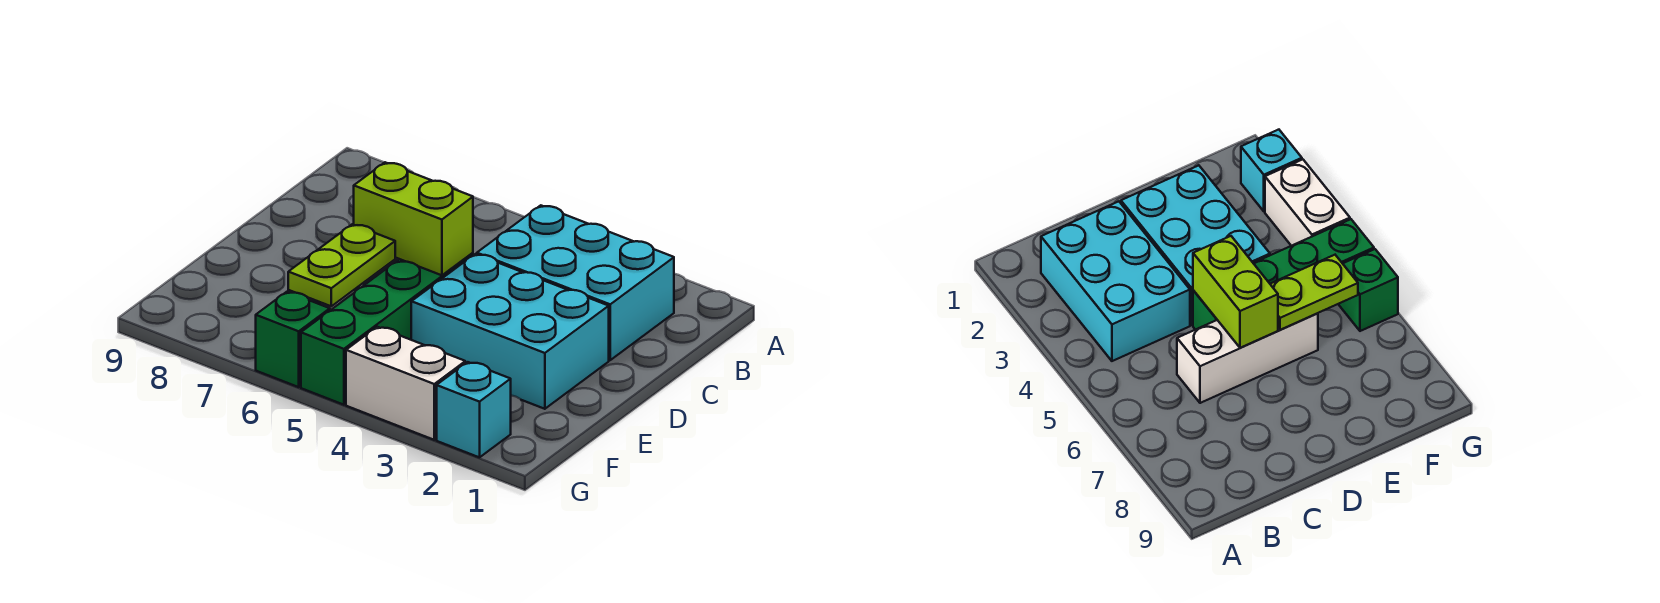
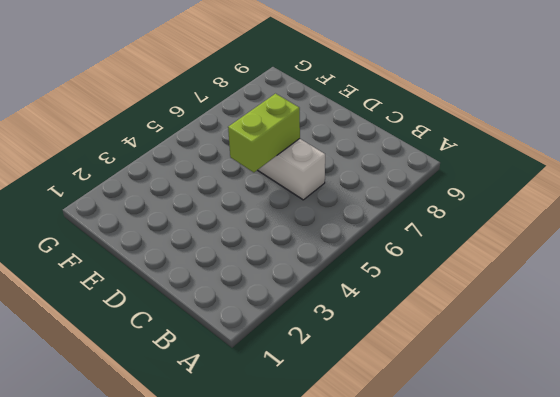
none -> cyan 2x3 brick [477,205,674,360]
none -> cyan 2x3 brick [411,254,609,409]

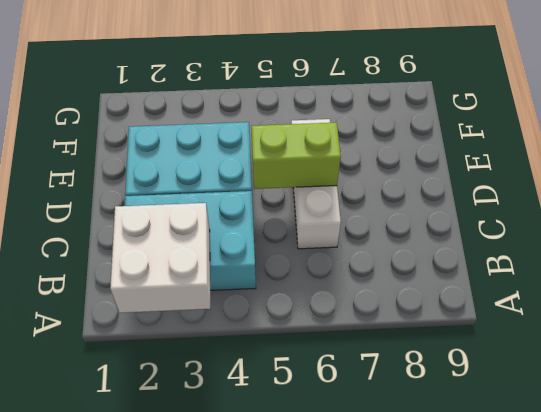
white 2x2 brick [110,203,210,313] -> none
none -> green 1x4 brick [301,253,473,405]
none -> cyan 1x1 brick [437,362,511,457]

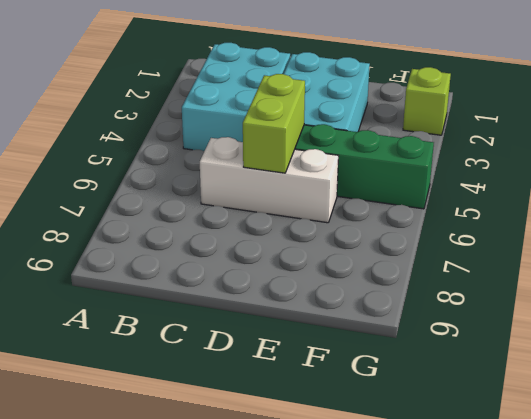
lime 1x1 brick [403,67,451,135] -> cyan 1x1 brick [437,362,511,457]
none -> white 1x2 brick [346,327,465,440]
none -> green 1x1 brick [256,292,330,387]

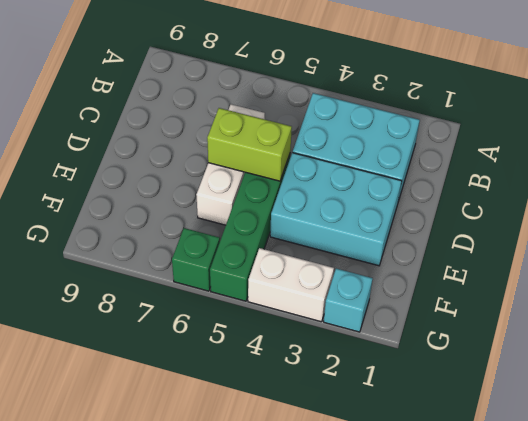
none -> lime 1x2 plate [288,224,395,306]

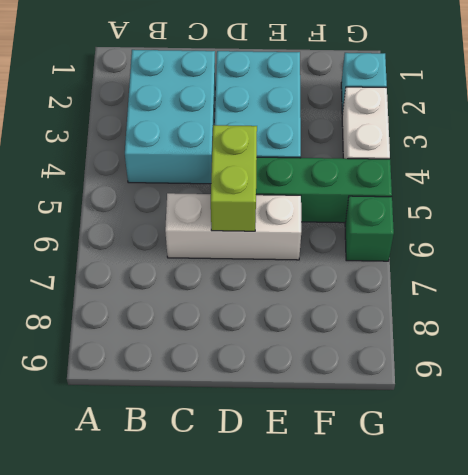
none -> lime 1x2 plate [288,224,395,306]

